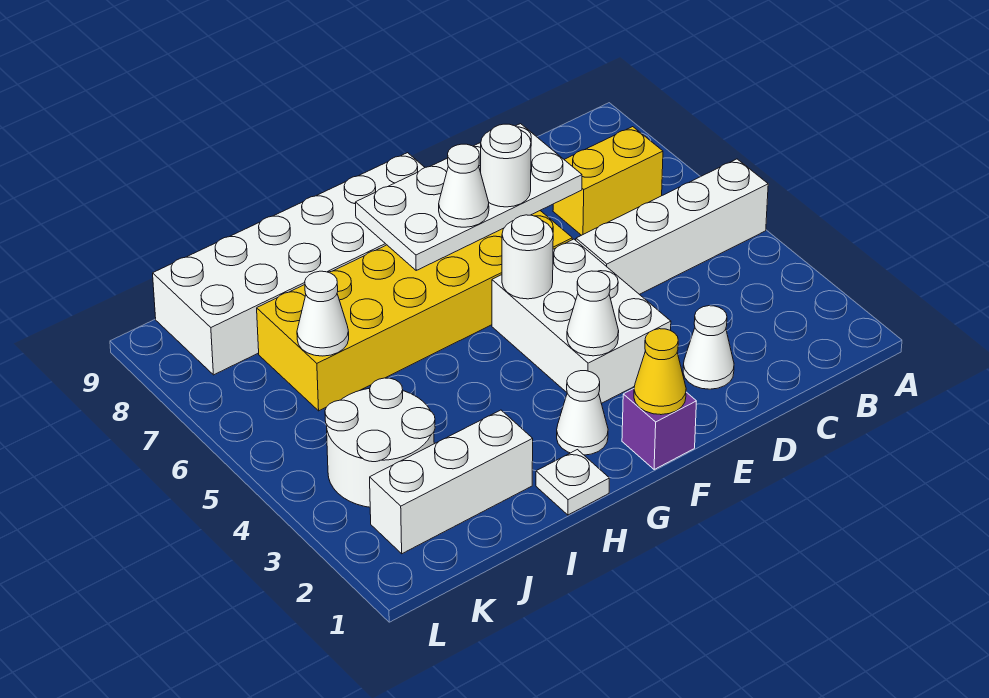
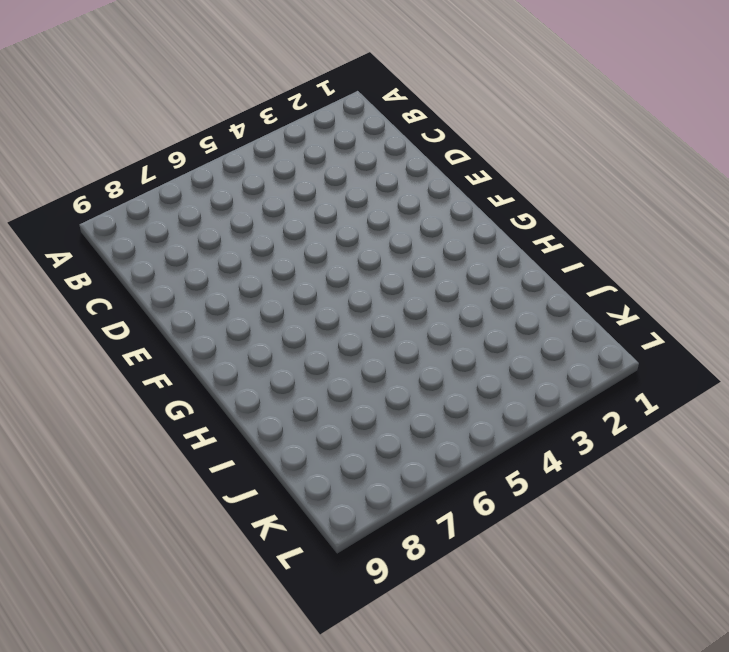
none -> white 1x4 brick [576,159,768,294]
none -> yellow 1x2 brick [553,127,663,235]
none -> white 1x1 cone [683,306,734,389]

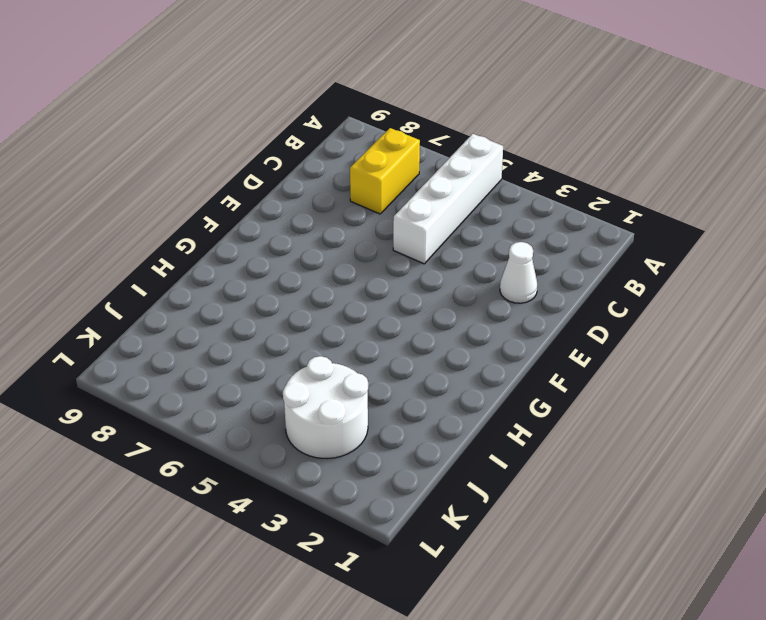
none -> white 2x3 brick [492,239,671,403]
none -> yellow 2x6 brick [257,211,572,411]
none -> purple 1x1 brick [622,389,696,470]

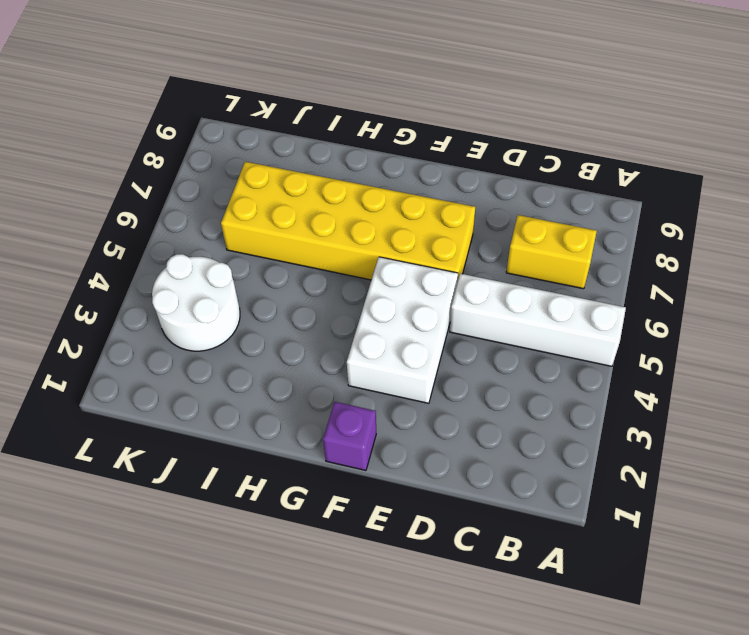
none -> white 1x1 cone [683,306,734,389]
none -> white 2x6 brick [153,153,425,375]
none -> white 1x1 cone [557,371,608,455]

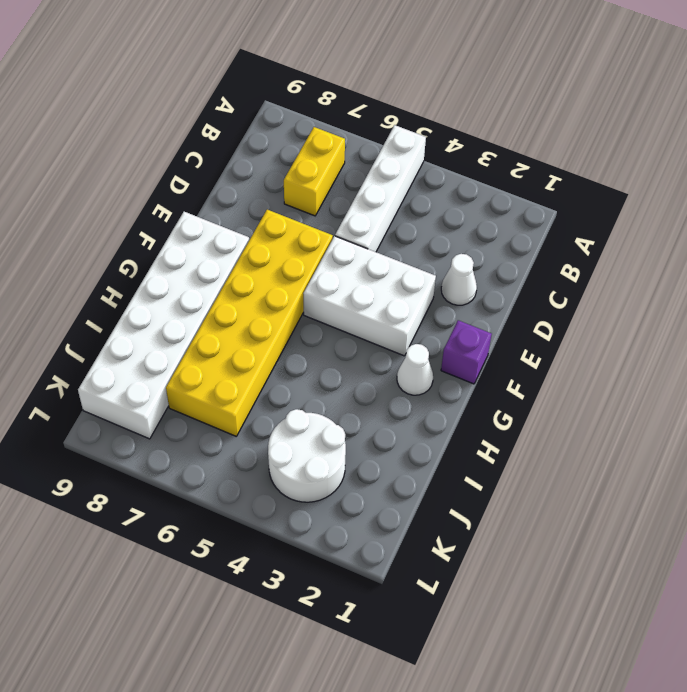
none -> white 1x1 plate [536,450,609,515]
none -> white 1x3 brick [370,410,533,554]
none -> white 2x4 plate [355,124,582,270]

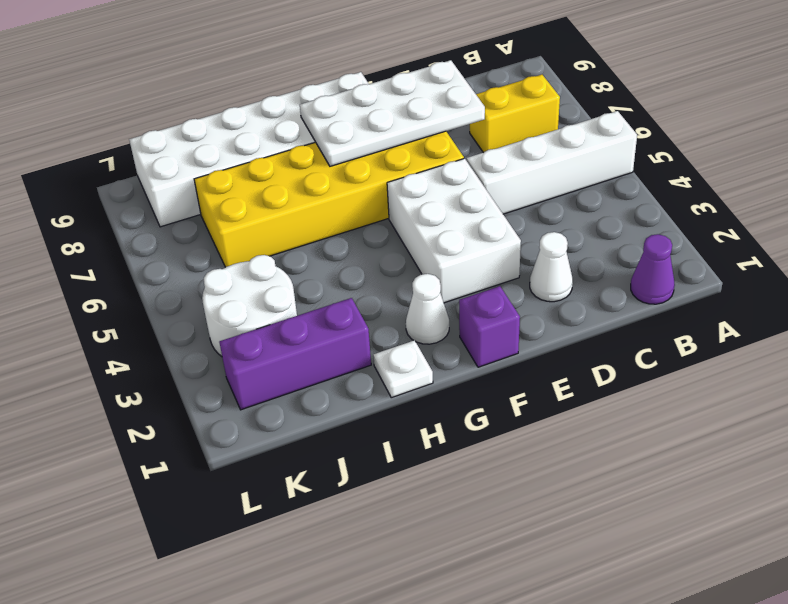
purple 1x1 cone [631,234,675,304] -> none
purple 1x3 brick [220,298,371,410] -> white 1x3 brick [370,410,533,554]
none -> yellow 1x1 cone [634,329,686,415]
none -> white 1x1 cone [567,271,619,356]
none -> white 1x1 round brick [502,215,553,299]

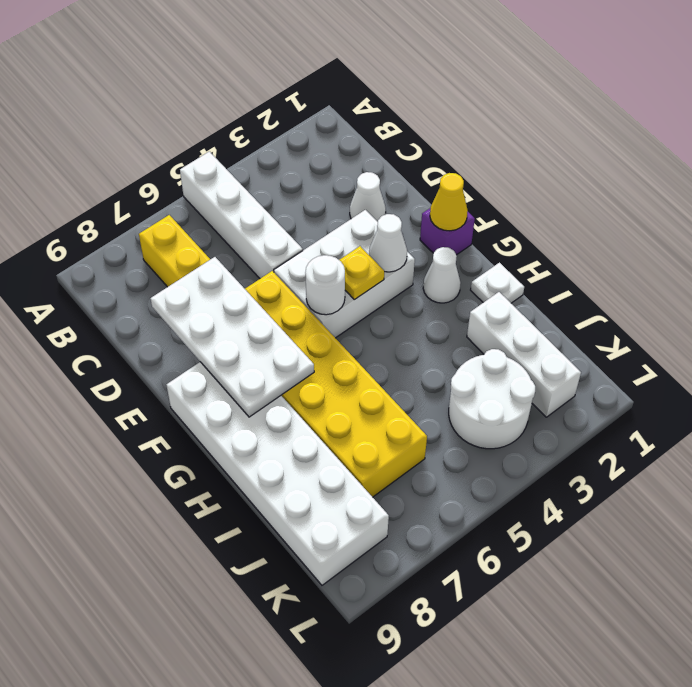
yellow 1x1 plate [340,246,384,300] -> none
none -> white 1x1 cone [297,271,349,356]
none -> white 1x1 round brick [481,124,531,207]
none -> white 1x1 cone [439,144,489,227]

